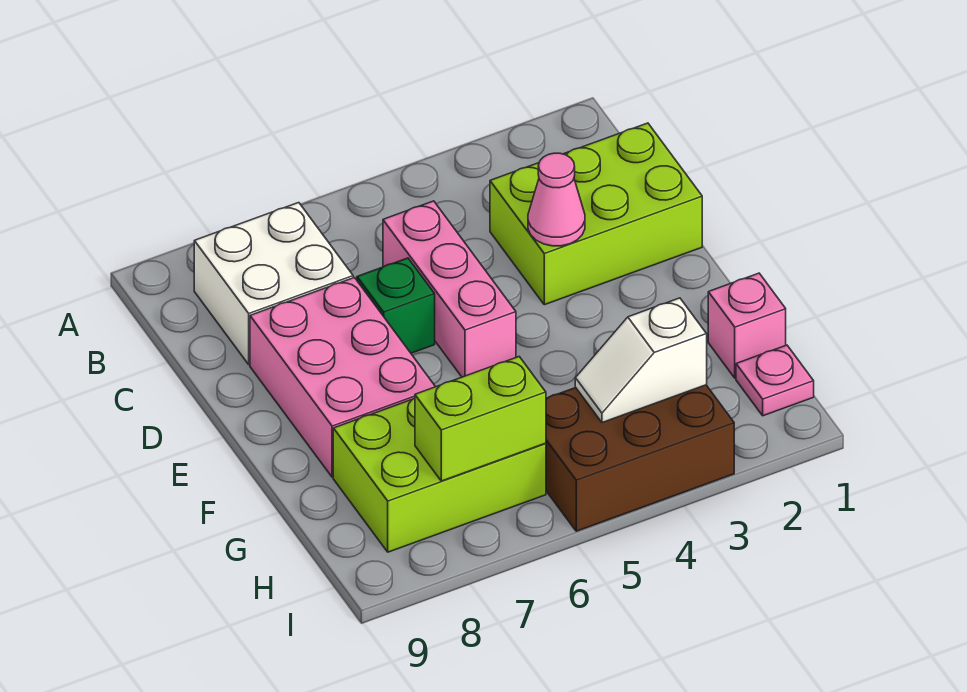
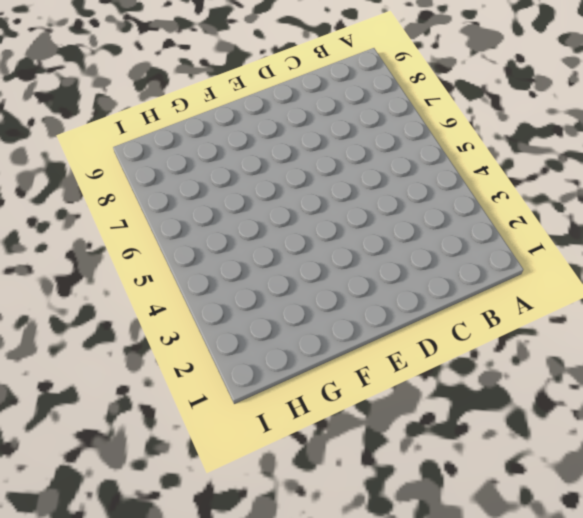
none -> white 2x2 brick [194,203,353,365]
none -> lime 2x3 brick [490,123,702,305]
none -> pink 1x3 brick [383,201,516,377]

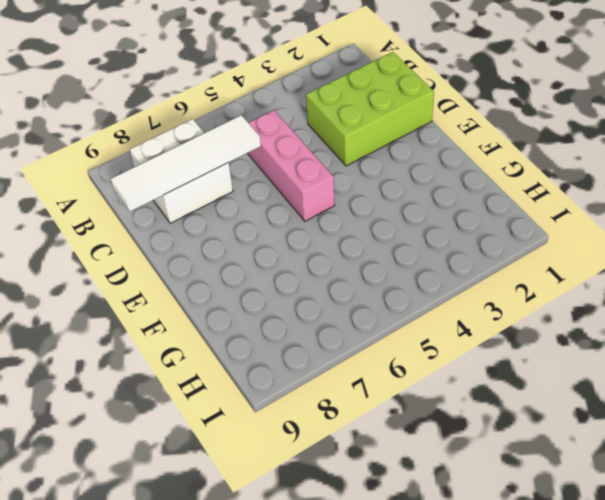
white 1x4 tile [111,115,261,211] -> none
none -> green 1x1 brick [357,258,435,353]
none -> pink 2x3 brick [250,278,435,477]
none -> pink 1x1 brick [708,273,786,378]

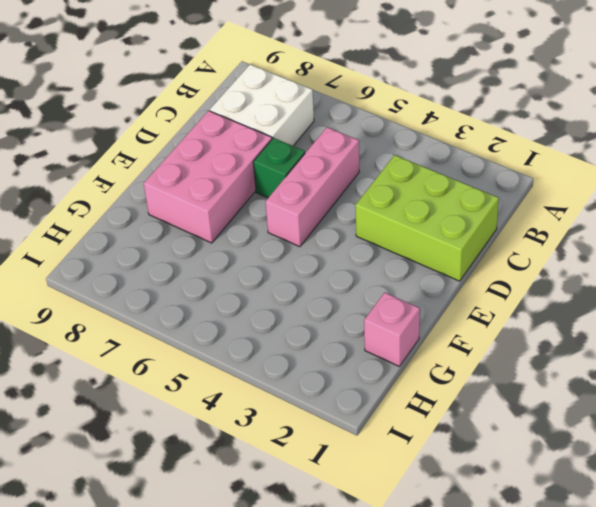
none -> lime 2x3 brick [333,398,546,552]
none -> pink 1x1 plate [736,345,814,416]
none -> brown 2x3 brick [546,385,734,531]

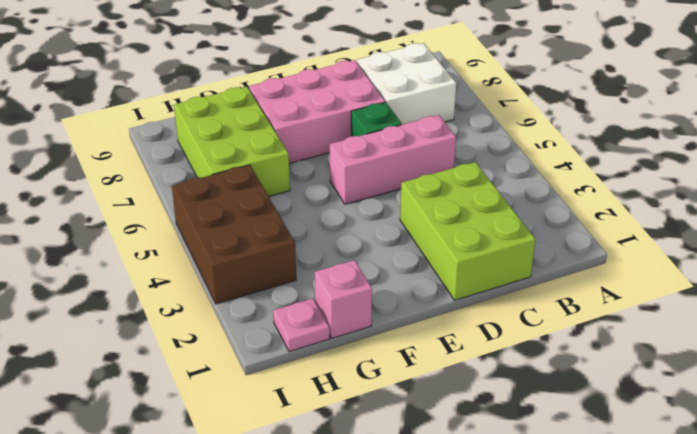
none -> pink 1x1 cone [528,153,585,246]
none -> white 1x2 slope [575,298,707,423]
none -> lime 1x2 brick [415,357,546,481]

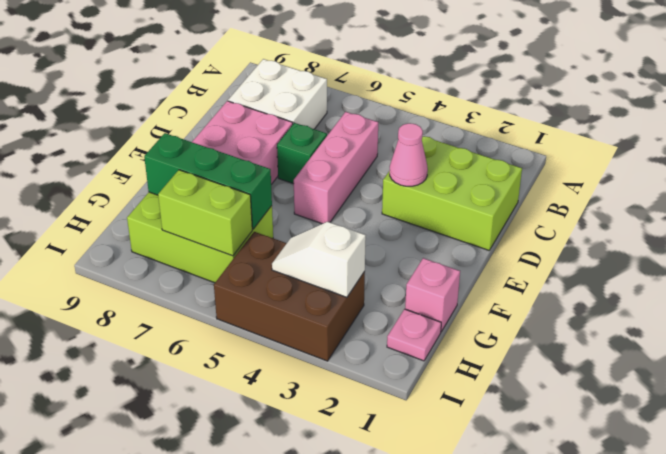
green 1x3 brick [144,133,272,229] -> none

